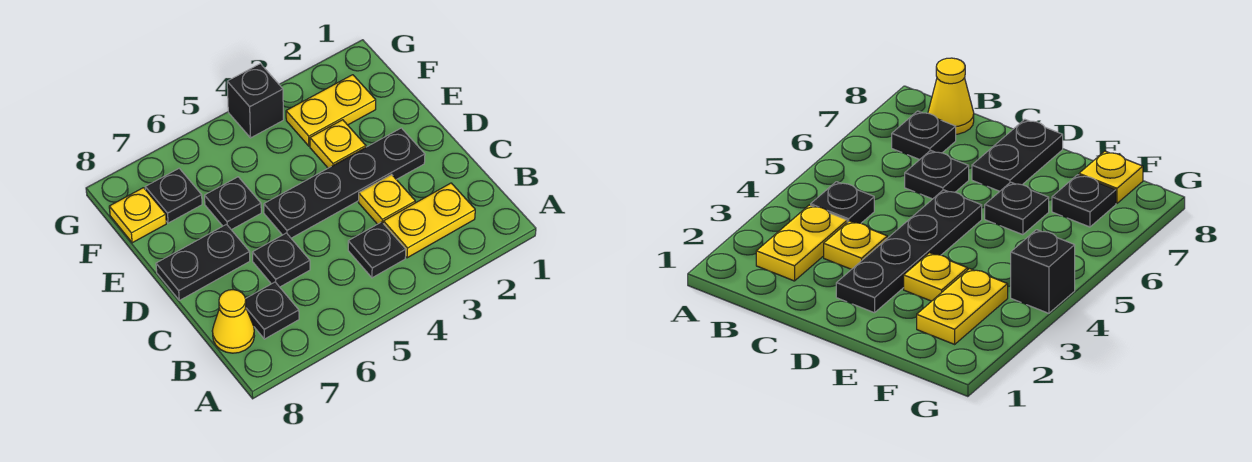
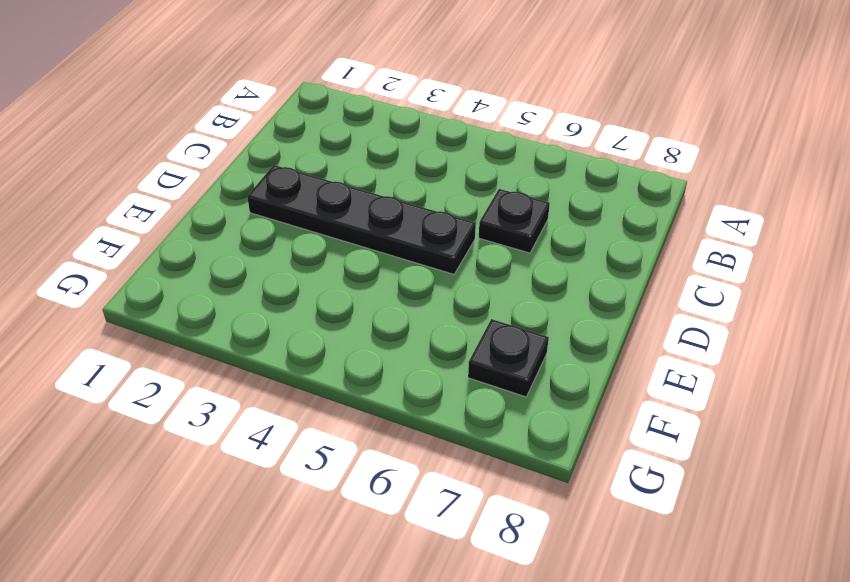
none -> yellow 1x2 plate [383,183,475,258]
none -> black 1x1 plate [348,222,406,278]
none -> black 1x1 plate [246,282,299,339]

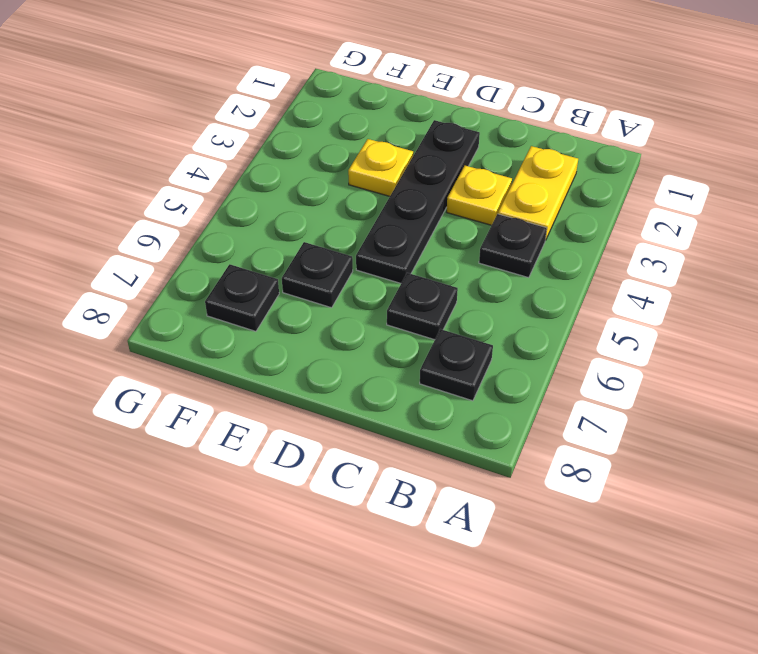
none -> yellow 1x1 cone [212,290,254,353]
none -> black 1x2 plate [156,224,250,300]
none -> yellow 1x2 plate [286,75,376,146]

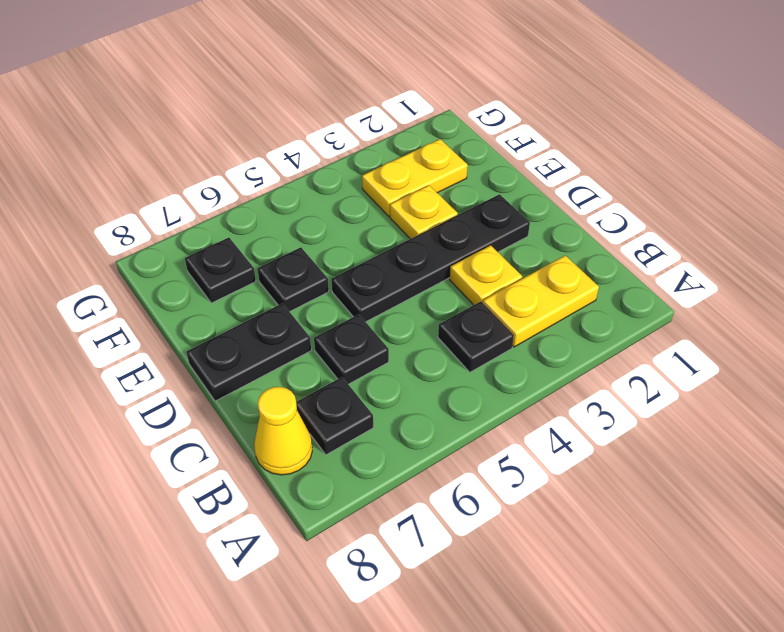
none -> yellow 1x1 plate [109,188,166,243]
none -> black 1x1 brick [227,64,283,138]

